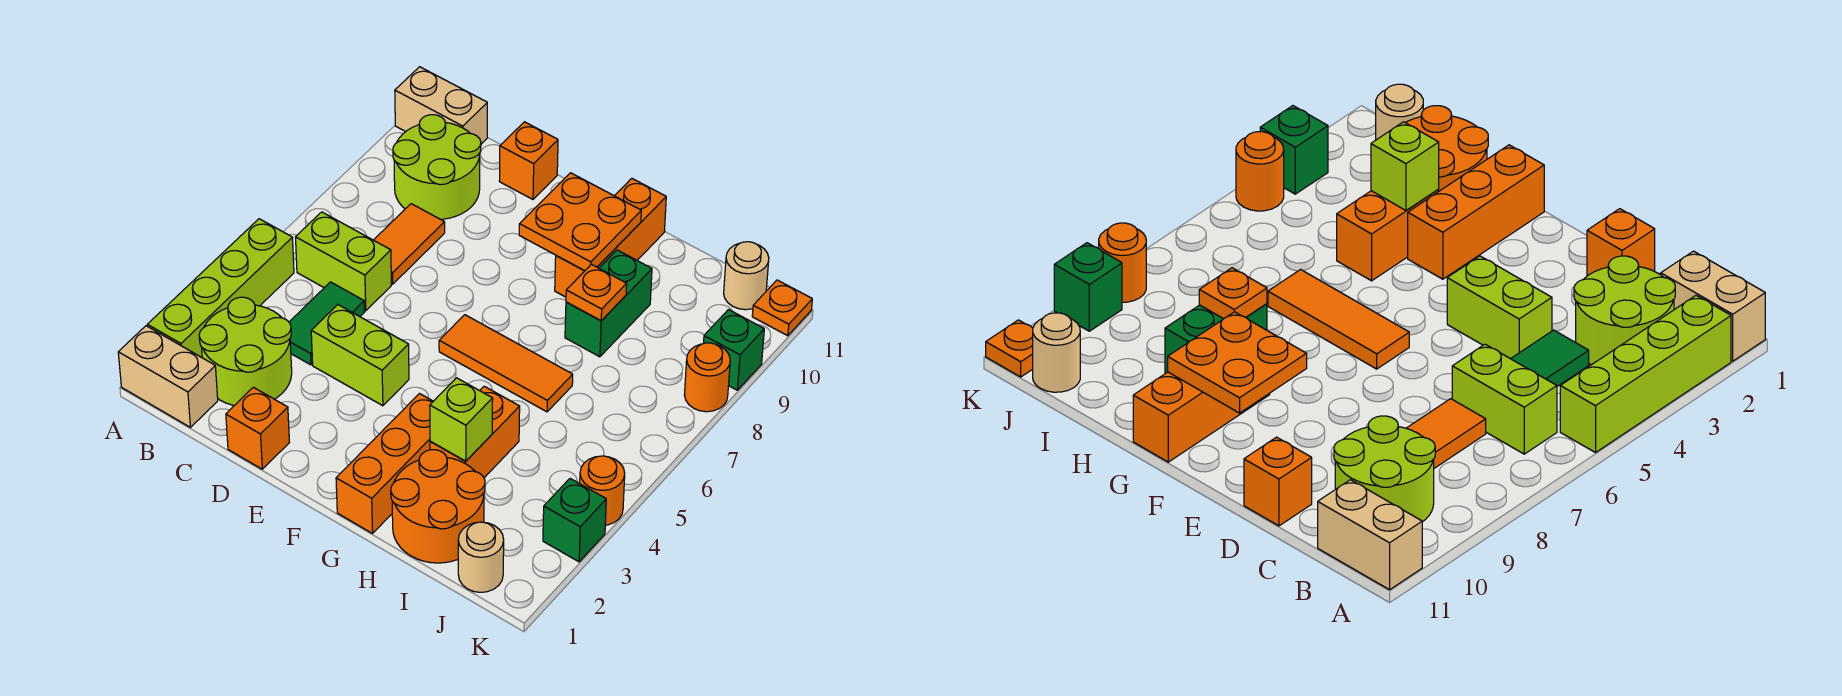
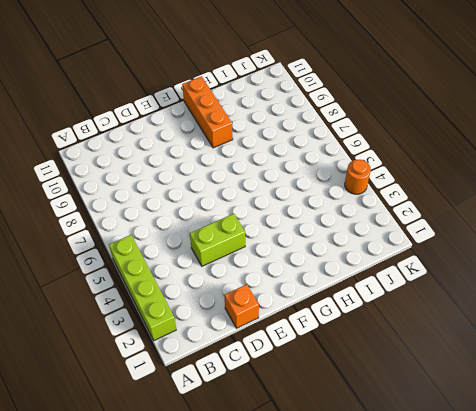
none -> tan 1x2 brick [118,326,218,427]
none -> tan 1x2 brick [395,67,487,144]
none -> lime 2x2 round brick [199,297,292,405]

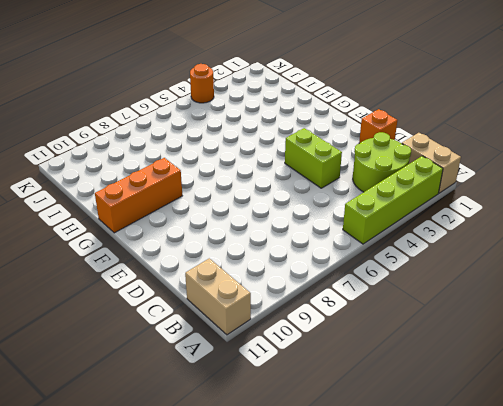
none -> lime 1x2 brick [296,212,391,311]
none -> lime 2x2 round brick [393,115,481,219]
none -> green 1x2 tile [289,282,364,365]

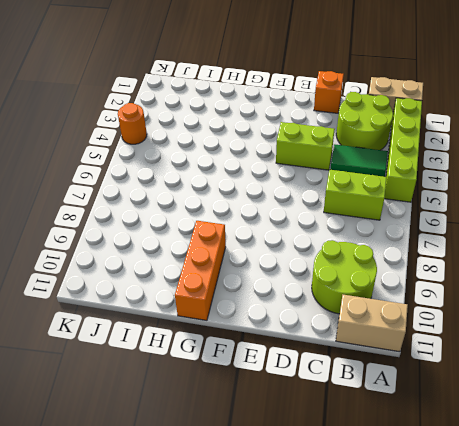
green 1x2 tile [330,144,388,177] -> green 1x2 tile turned to [289,282,364,365]
none -> orange 1x2 tile [374,204,445,284]
none -> orange 1x1 brick [499,122,558,199]
none -> orange 1x3 tile [439,315,573,412]

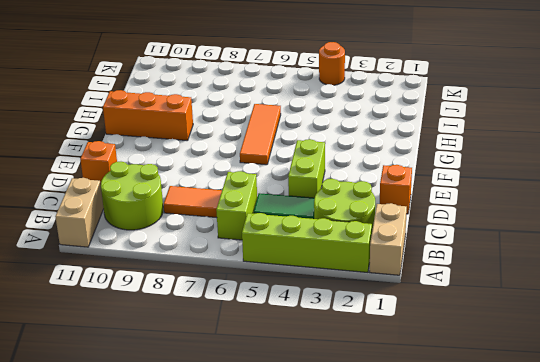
none -> orange 1x3 brick [336,394,433,533]
none -> orange 2x2 round brick [391,450,485,563]
none -> orange 1x2 brick [430,386,520,478]

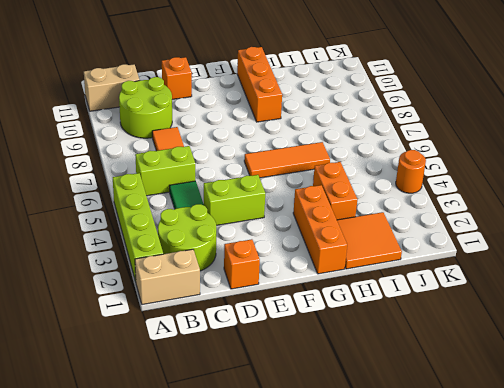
orange 2x2 tile [337,212,402,269] -> orange 2x2 round brick [391,450,485,563]
none -> green 1x2 brick [565,250,652,357]
none -> tan 1x1 round brick [458,522,504,592]
none -> tan 1x1 round brick [724,242,769,310]

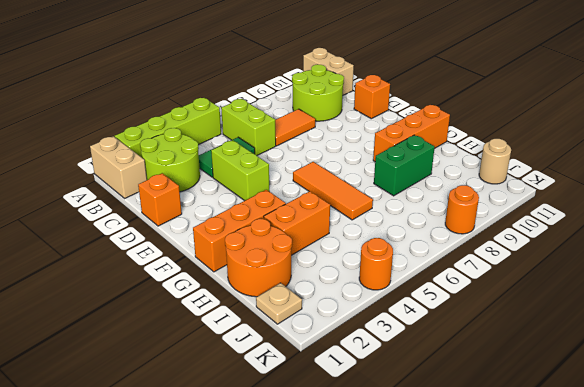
tan 1x1 plate [256,283,302,324] -> tan 1x1 round brick [458,522,504,592]
none -> green 1x1 brick [543,479,606,562]
none -> green 1x1 brick [703,310,764,390]
none -> orange 1x1 plate [752,280,812,336]

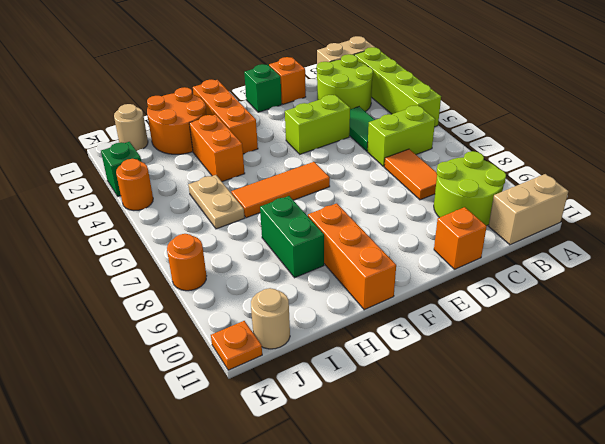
green 1x1 brick [244,64,282,112] -> green 1x1 brick moved to [703,310,764,390]
tan 1x2 plate [188,175,245,229] -> none
none -> orange 2x2 plate [519,173,641,271]
none -> lime 1x1 brick [430,378,493,461]
none -> orange 1x1 plate [566,264,627,321]

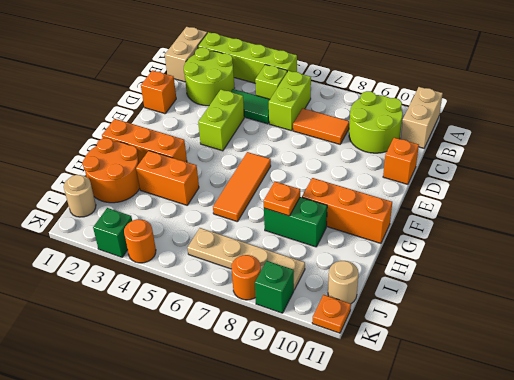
lime 1x1 brick [255,65,287,99] -> lime 1x1 brick moved to [430,378,493,461]
tan 1x4 plate [188,228,305,290] -> none
none -> orange 2x2 plate [519,173,641,271]

